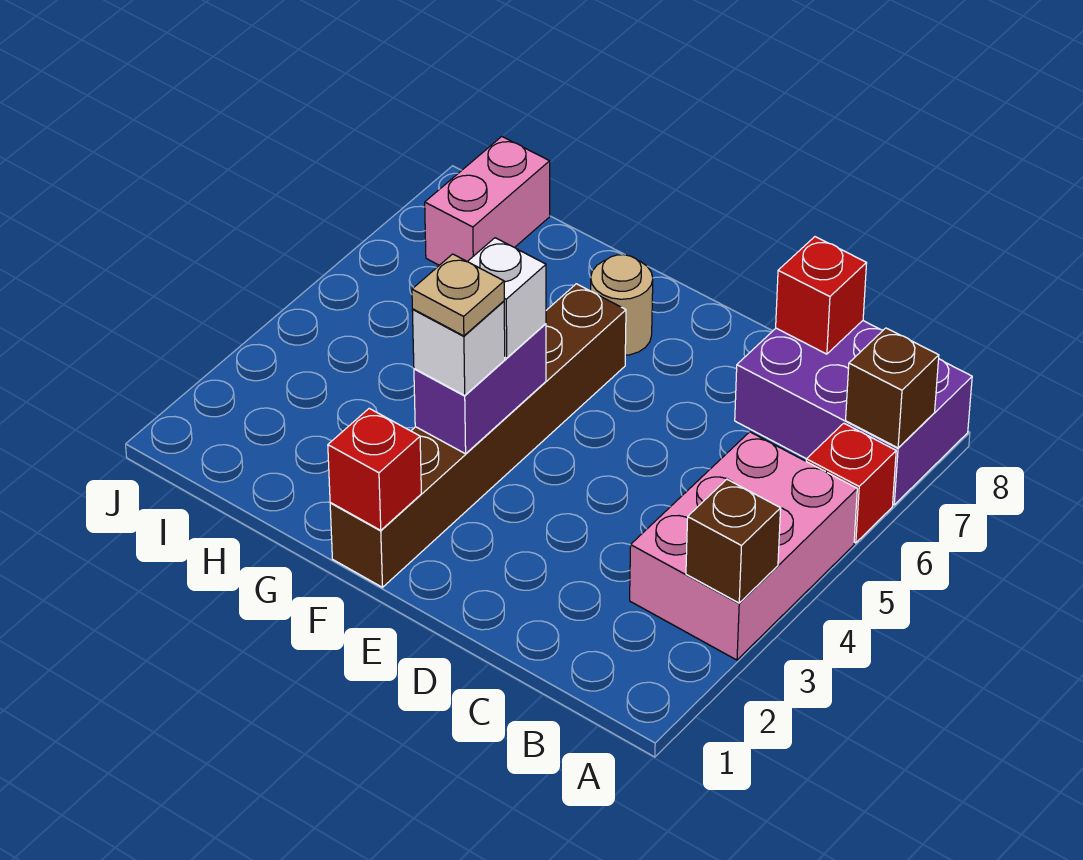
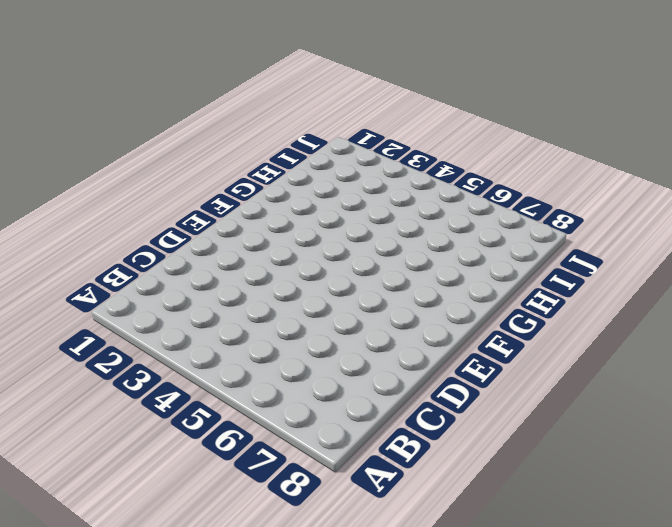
none -> pink 2x3 brick [630,432,857,660]
none -> red 1x1 brick [806,423,896,543]
none -> purple 2x3 brick [735,321,972,505]

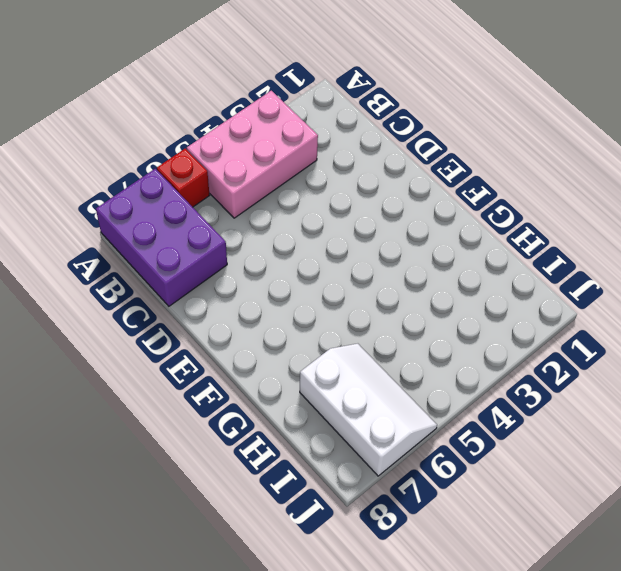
white 2x3 slope [300,344,437,476] -> pink 1x2 brick [425,137,550,265]
none -> brown 1x6 brick [330,284,626,587]
none -> tan 1x1 round brick [591,255,653,355]
none -> brown 1x1 brick [686,479,781,603]

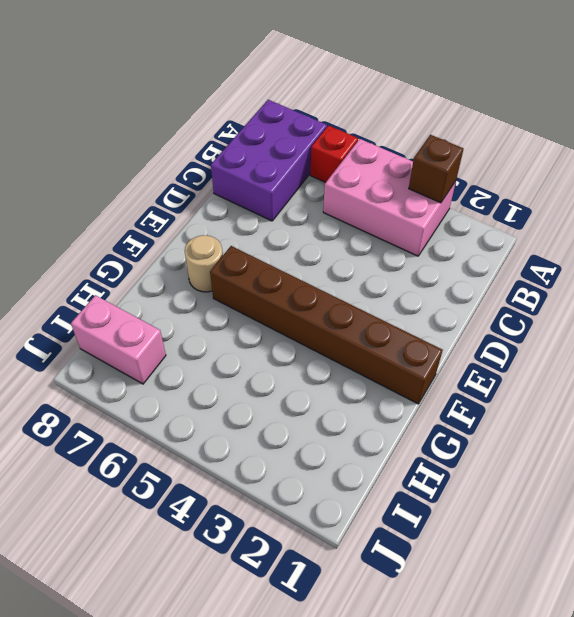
none -> brown 1x1 brick [846,328,939,448]
none -> red 1x1 brick [776,237,867,354]
none -> red 1x1 brick [328,408,421,530]

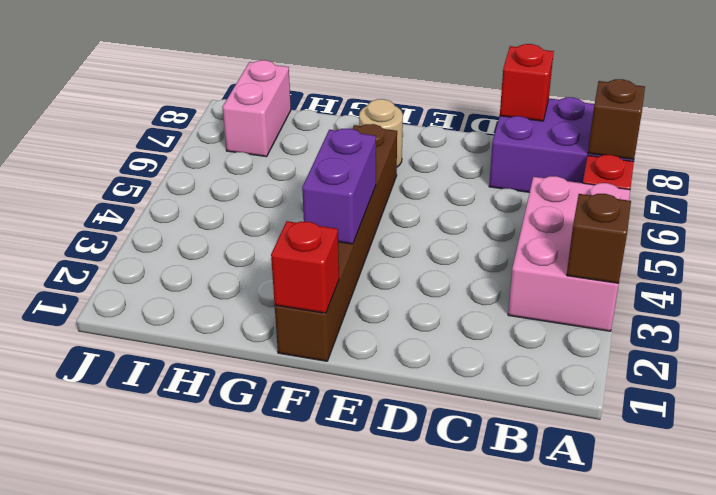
none -> white 1x1 brick [412,301,505,395]
none -> white 1x1 brick [467,238,546,358]
none -> tan 1x1 plate [412,254,504,336]

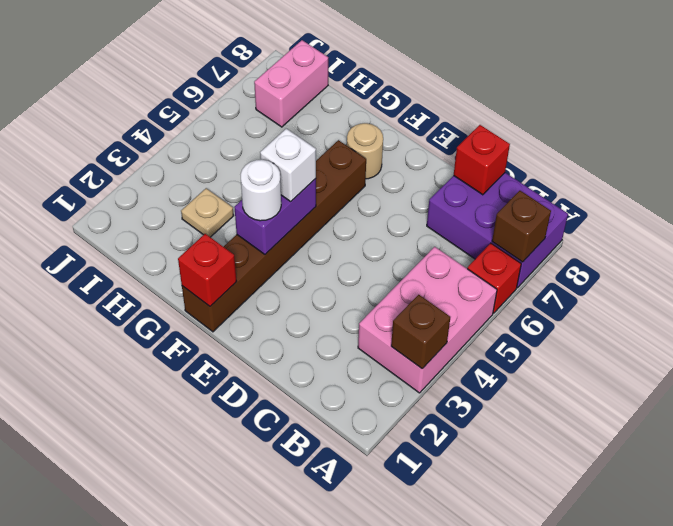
white 1x1 round brick [241,160,281,221] -> white 1x1 brick [412,301,505,395]
tan 1x1 plate [181,188,234,237] -> tan 1x1 plate moved to [412,254,504,336]

